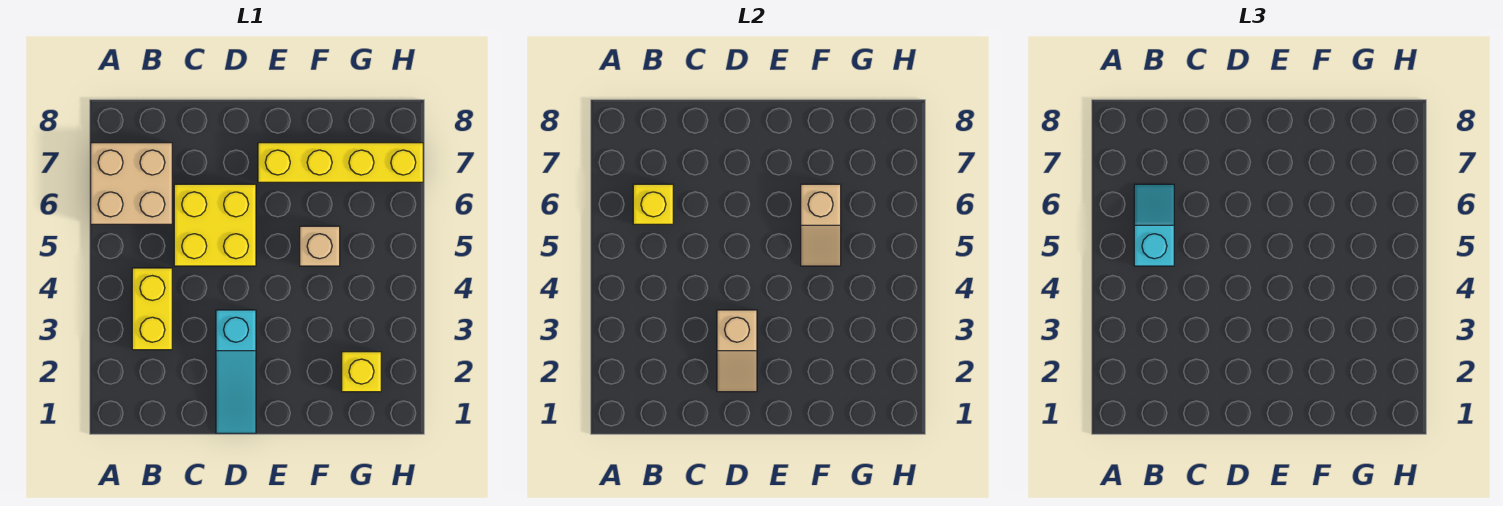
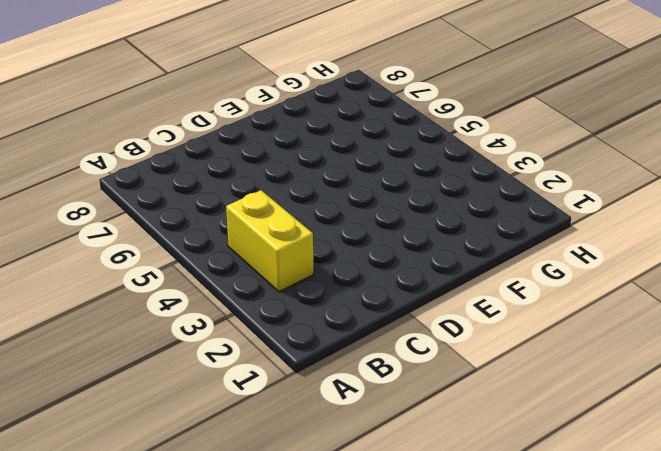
none -> tan 2x2 brick [91,143,172,224]
none -> yellow 2x2 brick [174,184,256,266]

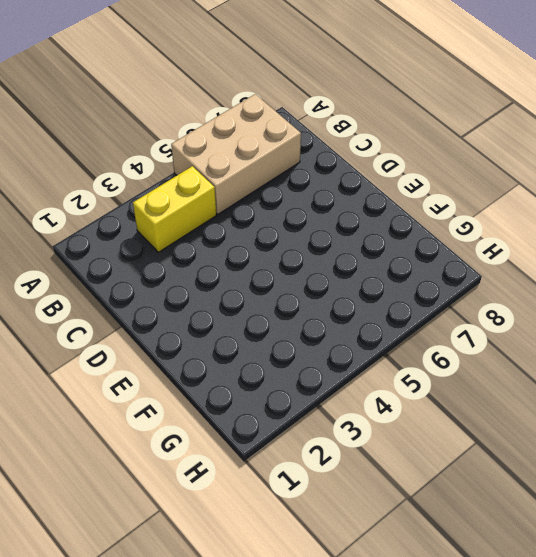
tan 2x3 brick [171,94,301,214] -> tan 2x2 brick [91,143,172,224]
none -> yellow 2x2 brick [174,184,256,266]
none -> cyan 1x3 slope [216,310,256,433]

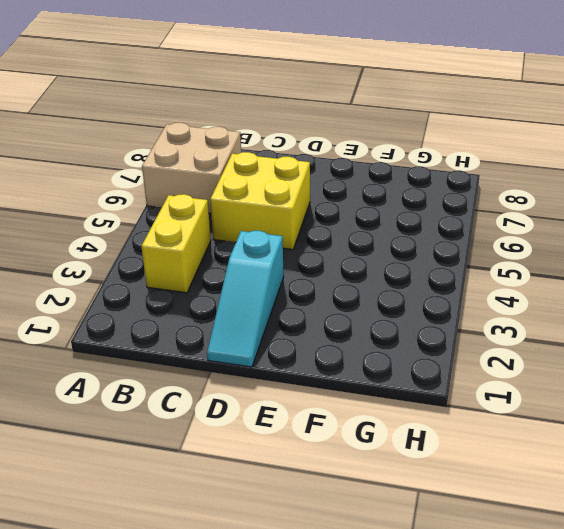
none -> yellow 1x4 brick [258,143,423,182]
none -> tan 1x1 brick [300,226,340,266]

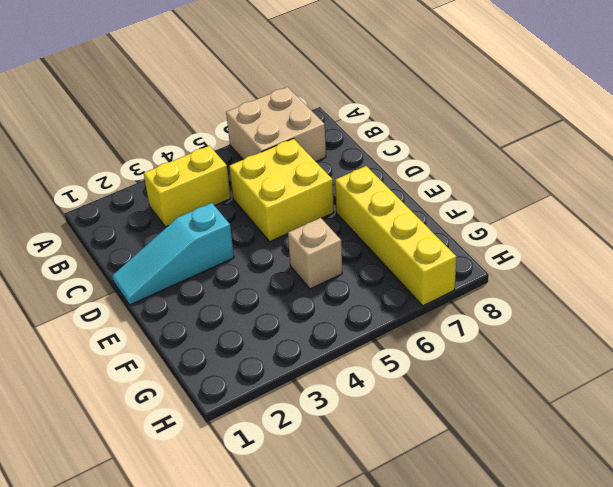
none -> yellow 1x1 brick [342,352,381,392]
none -> yellow 1x1 brick [633,184,673,224]

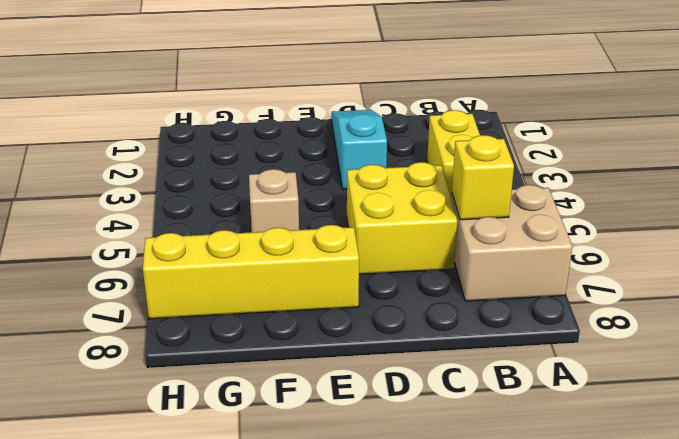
none -> yellow 1x1 brick [342,352,381,392]
none -> tan 1x2 slope [717,310,757,392]

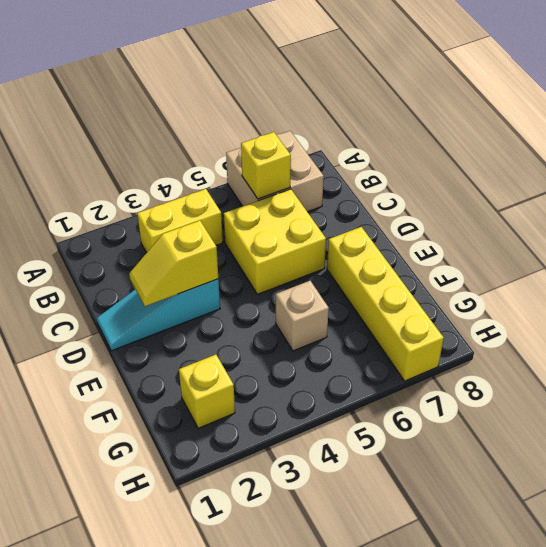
yellow 1x2 slope [129,220,218,306] -> tan 1x2 slope [717,310,757,392]
none -> tan 1x2 slope [801,184,841,266]
none -> cyan 1x2 slope [1134,184,1174,266]

